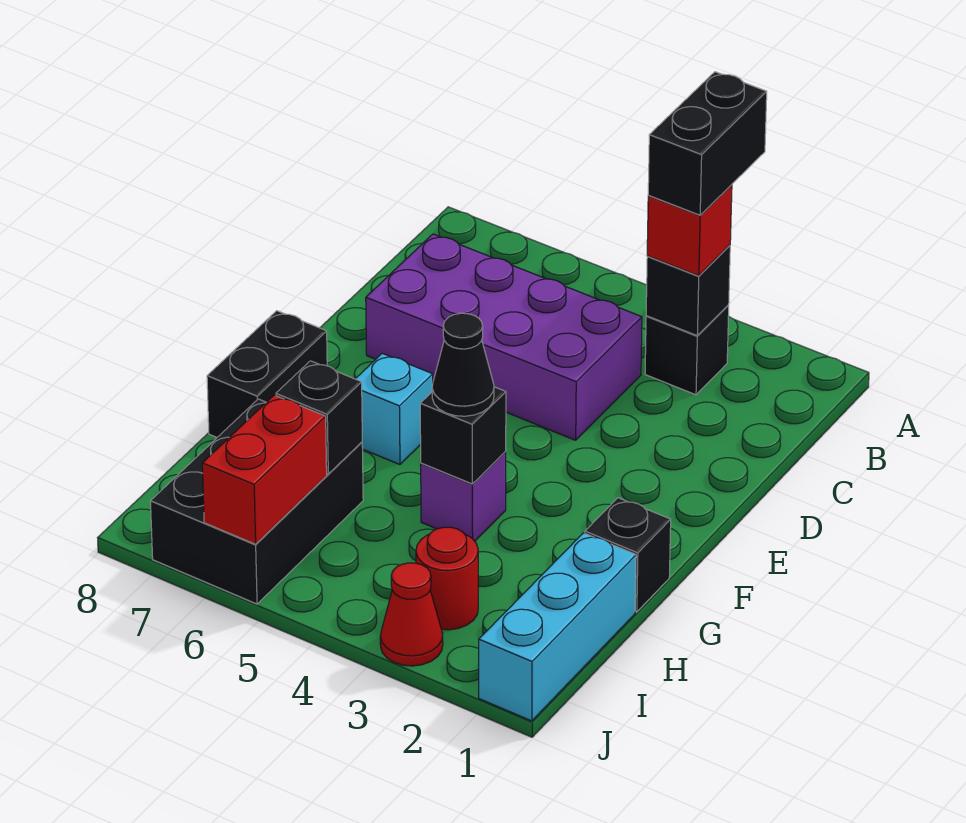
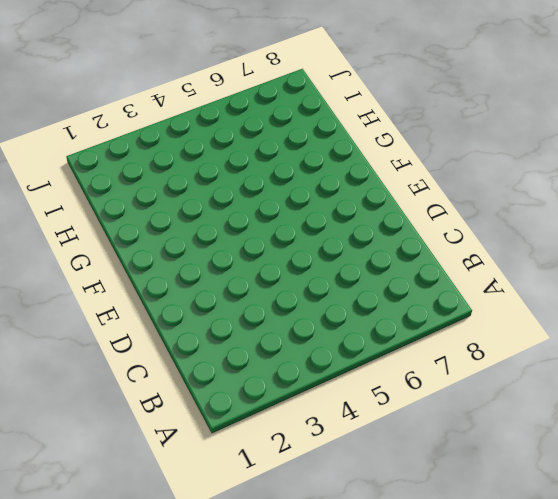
none -> black 1x1 brick [645,305,729,395]
none -> purple 2x4 brick [366,234,642,440]
none -> cyan 1x1 brick [356,353,433,465]

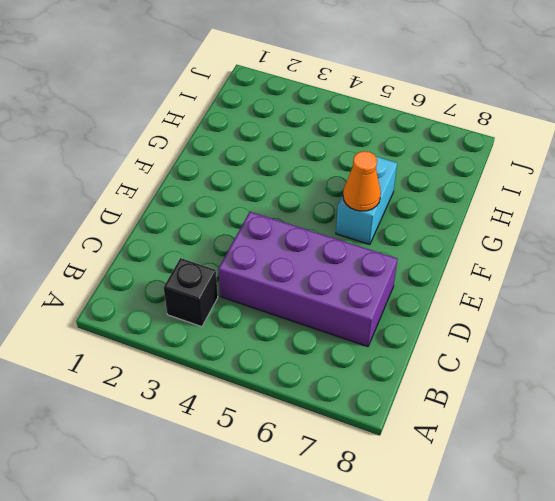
cyan 1x2 brick [336,157,397,244] -> cyan 1x1 brick [356,353,433,465]
orange 1x1 cone [343,151,381,211] -> none
none -> black 1x2 brick [207,311,327,437]
none -> black 1x1 brick [585,498,671,612]
none -> purple 1x1 brick [421,452,506,541]

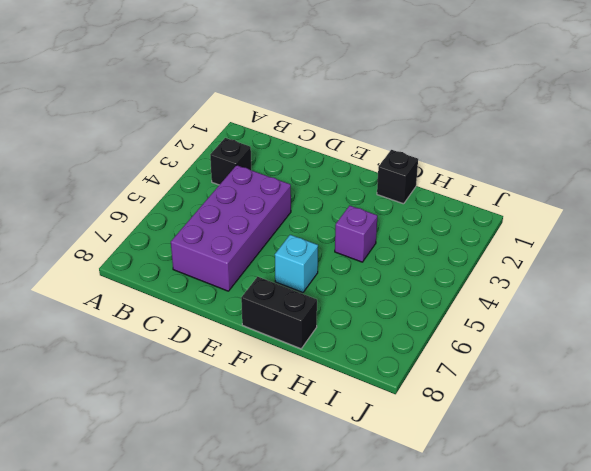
none -> cyan 1x3 brick [479,533,636,721]
none -> black 2x3 brick [150,399,363,604]
none -> red 1x1 round brick [416,527,478,630]

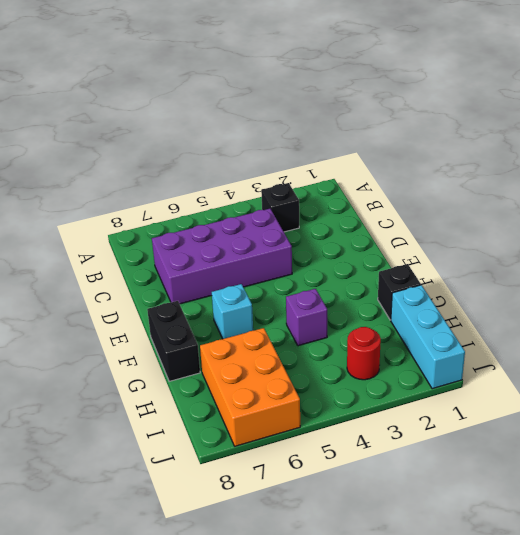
orange 2x3 brick [200,328,300,446] -> black 2x3 brick [150,399,363,604]
none -> red 1x1 cone [380,563,443,666]
none -> black 1x1 brick [646,246,730,336]
none -> black 1x1 brick [420,387,506,484]

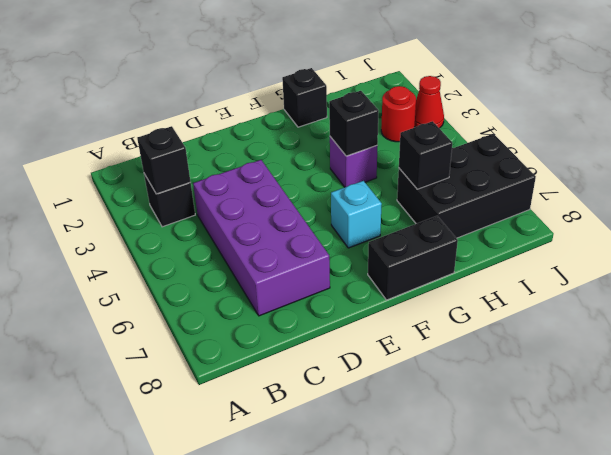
none -> cyan 1x3 brick [479,533,636,721]
none -> red 1x2 brick [202,395,327,544]
none -> red 1x1 brick [647,185,732,276]

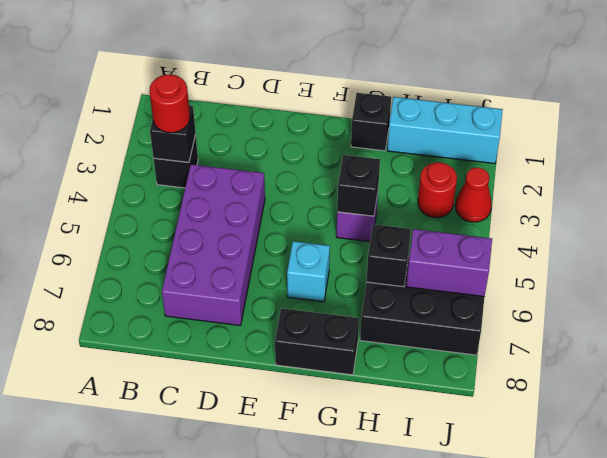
red 1x1 round brick [150,75,190,133] -> red 1x1 brick [647,185,732,276]
purple 1x2 brick [406,229,492,297] -> red 1x2 brick [202,395,327,544]
none -> black 1x1 cone [432,313,494,416]
none -> black 1x2 brick [648,72,767,215]

